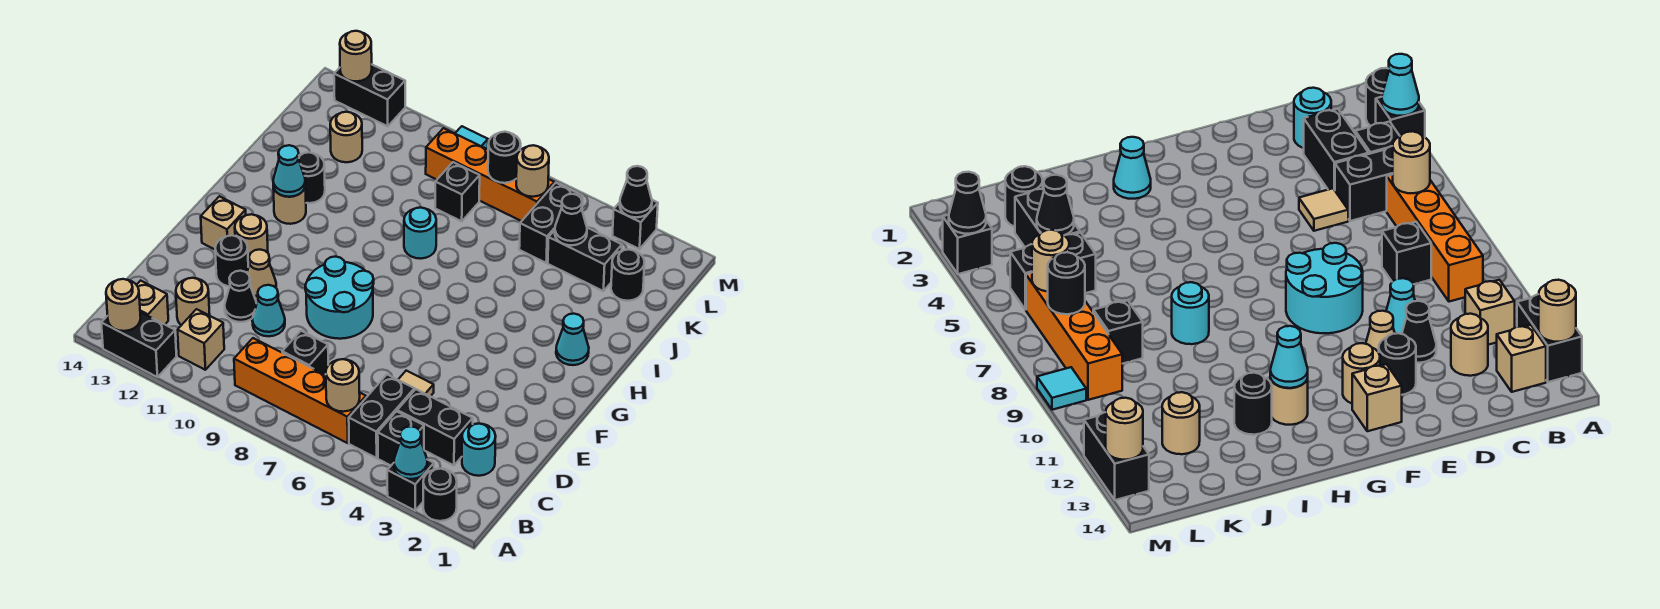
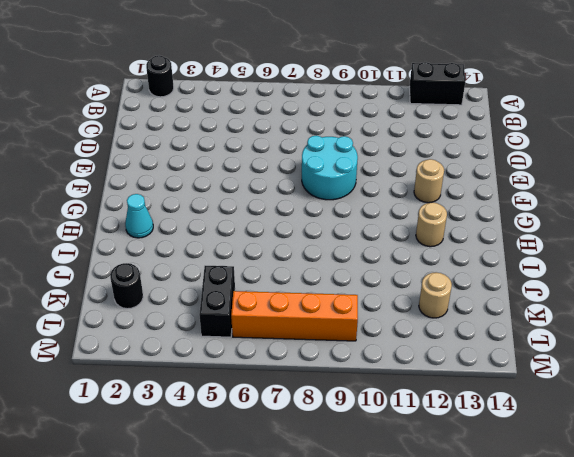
none -> black 1x1 brick [387,460,434,511]
none -> black 1x1 brick [378,411,424,465]
none -> black 1x2 brick [349,375,414,458]
none -> orange 1x4 brick [234,338,366,443]

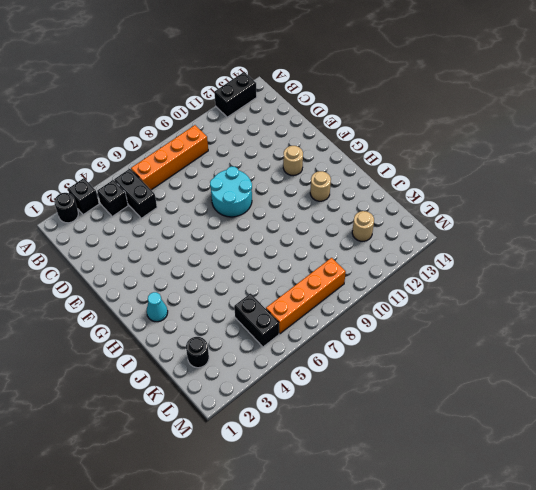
none -> tan 1x1 brick [178,309,224,370]
none -> tan 1x1 brick [137,281,168,324]
none -> cyan 1x1 round brick [462,424,496,476]
none -> black 1x2 brick [397,389,473,465]

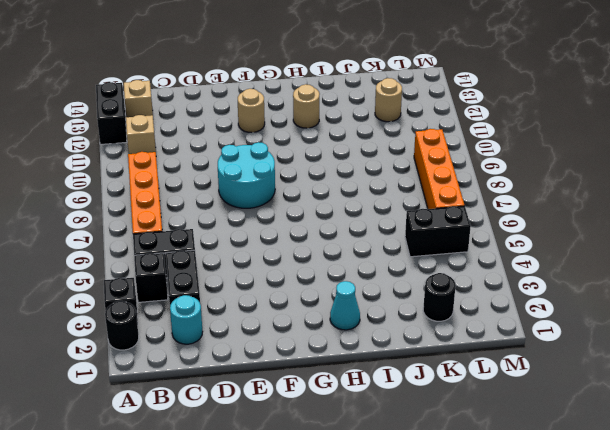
none -> black 1x1 brick [282,331,328,375]
none -> tan 1x1 round brick [176,278,210,325]
none -> tan 1x1 tile [398,371,434,396]
none -> cyan 1x1 cone [252,285,285,336]

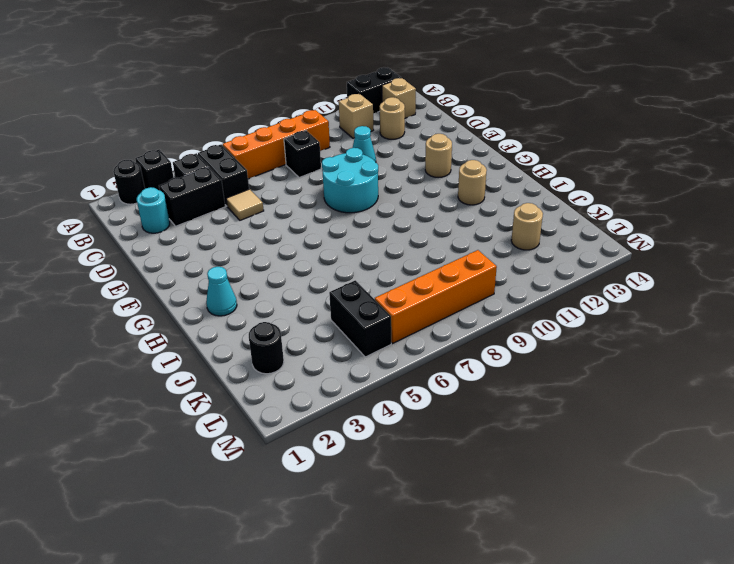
none -> black 1x1 cone [225,271,257,322]
none -> tan 1x1 cone [247,250,276,301]
none -> black 1x1 round brick [215,235,248,286]
none -> tan 1x1 brick [201,196,246,249]

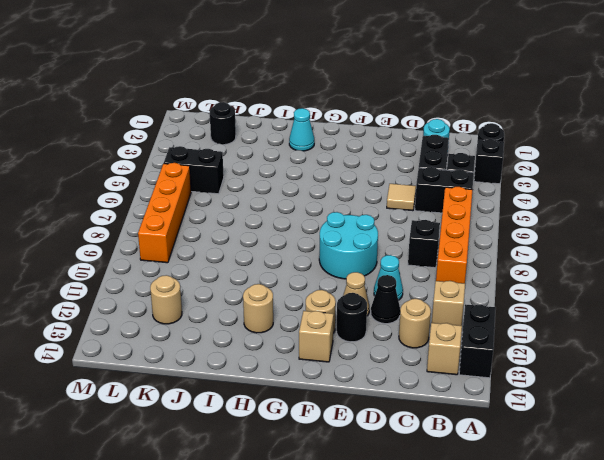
none -> cyan 1x1 round brick [404,208,436,259]
none -> black 1x1 round brick [299,152,325,203]
none -> black 1x2 brick [548,228,622,291]
none -> black 1x1 brick [435,162,480,221]

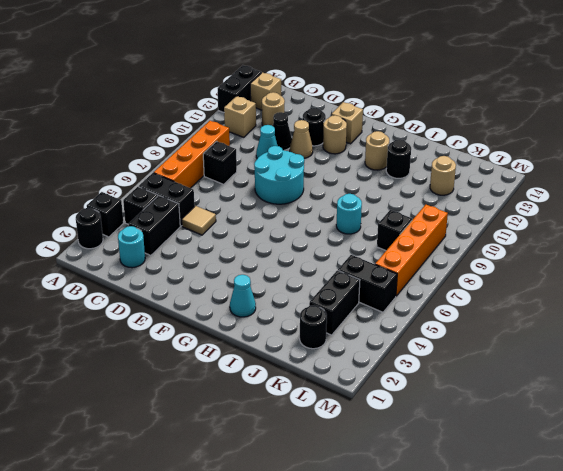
none -> black 1x1 brick [612,200,658,249]
none -> cyan 1x1 tile [455,126,488,149]
none -> black 1x2 brick [334,65,405,126]
none -> cyan 1x1 cone [394,426,427,479]

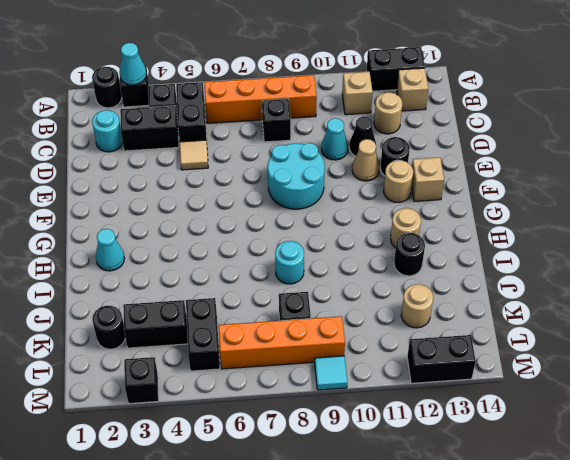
none -> tan 1x1 round brick [106,279,141,331]
none -> tan 1x1 round brick [326,359,360,412]
none -> cyan 1x1 cone [273,145,305,197]
none -> black 1x1 cone [555,194,587,245]

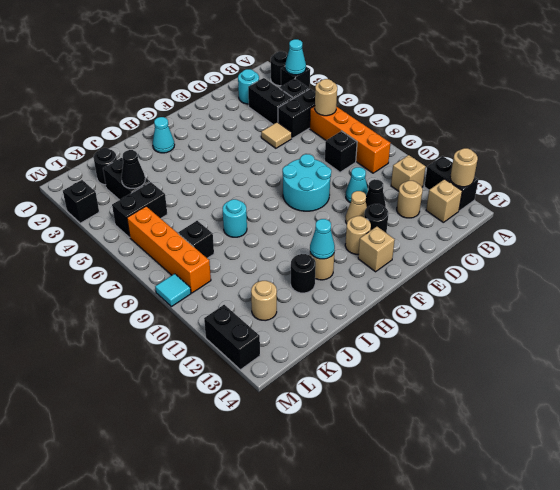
none -> tan 1x1 round brick [516,145,549,197]
none -> black 1x1 round brick [488,132,521,183]
none -> black 1x1 cone [620,166,652,217]
none -> tan 1x1 round brick [340,31,372,81]

